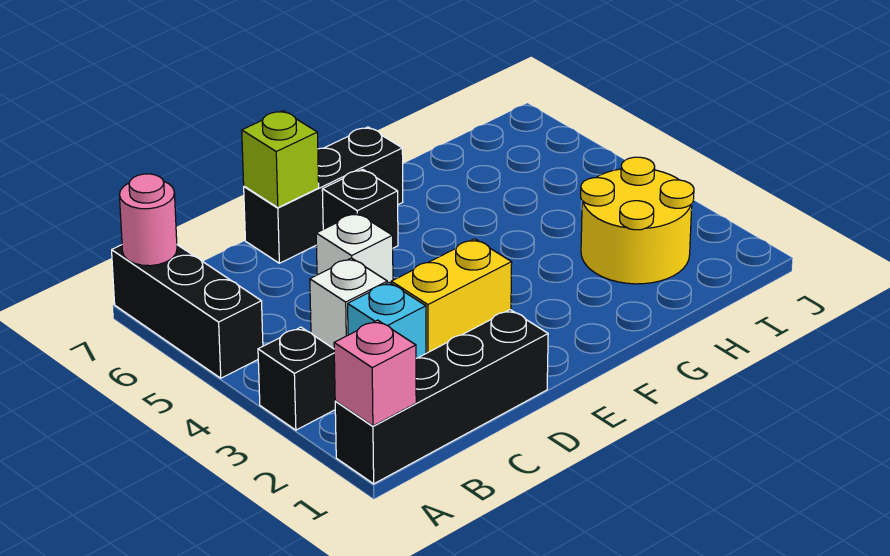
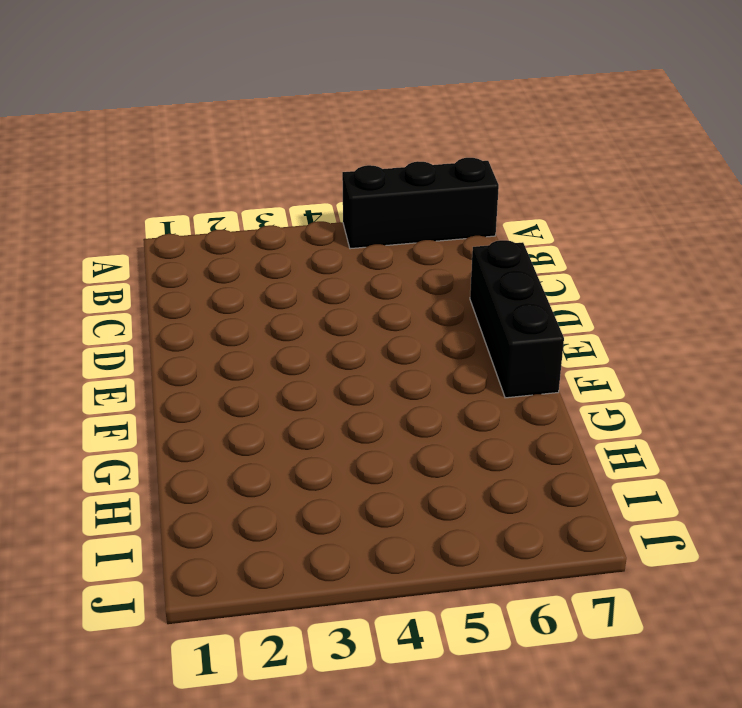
none -> black 1x4 brick [335,310,548,484]
none -> black 1x1 brick [258,327,335,430]
none -> cyan 1x1 brick [348,282,426,358]

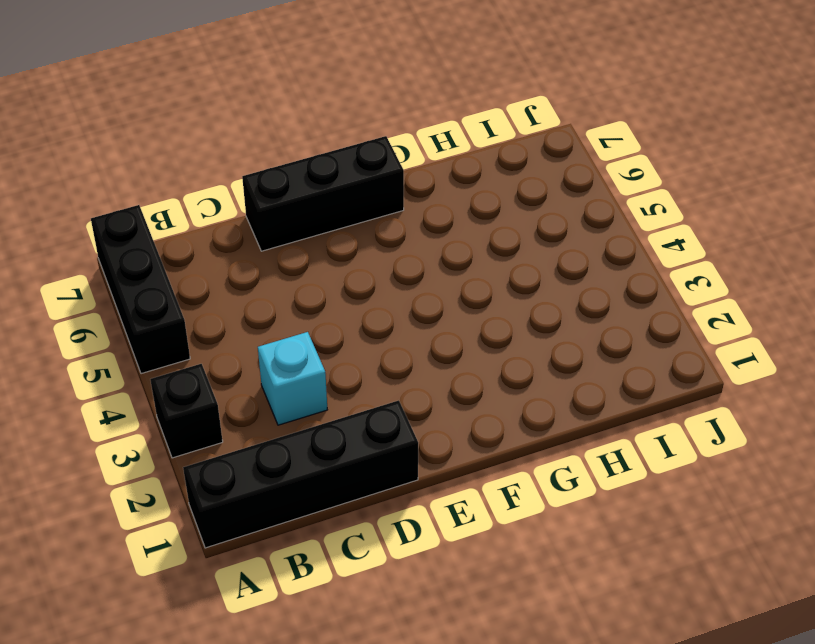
none -> white 1x1 brick [310,258,387,349]
none -> yellow 1x2 brick [391,239,512,353]
none -> white 1x1 brick [316,213,393,283]

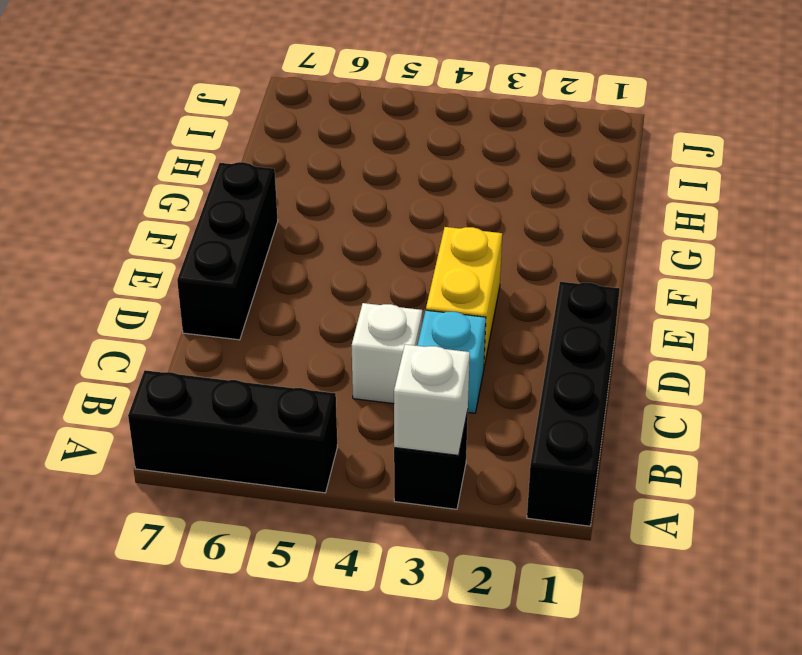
white 1x1 brick [394,344,470,455] -> white 1x1 brick moved to [316,213,393,283]
none -> black 1x1 brick [322,169,398,248]
none -> yellow 2x2 round brick [581,157,694,284]
none -> pink 1x1 brick [334,320,416,426]

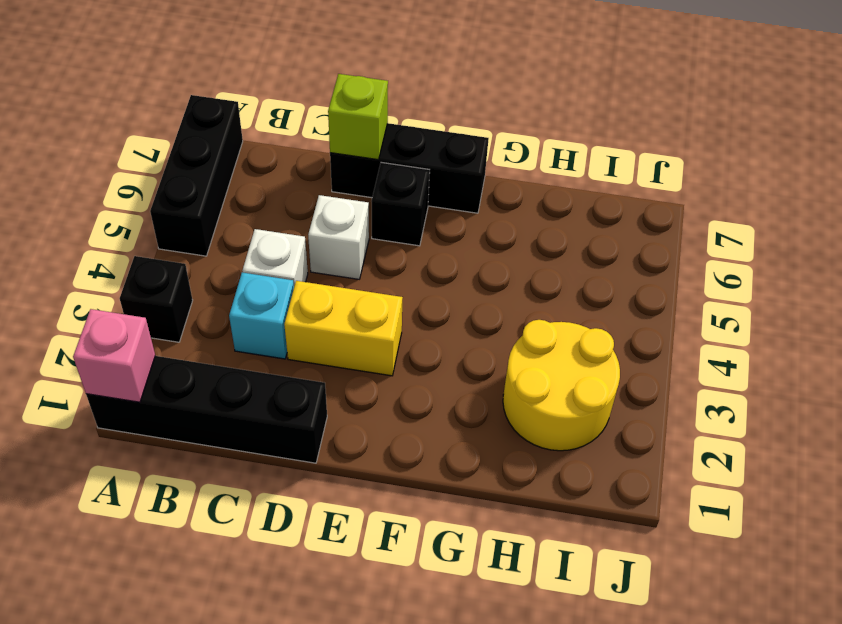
none -> pink 1x1 round brick [119,174,177,266]

